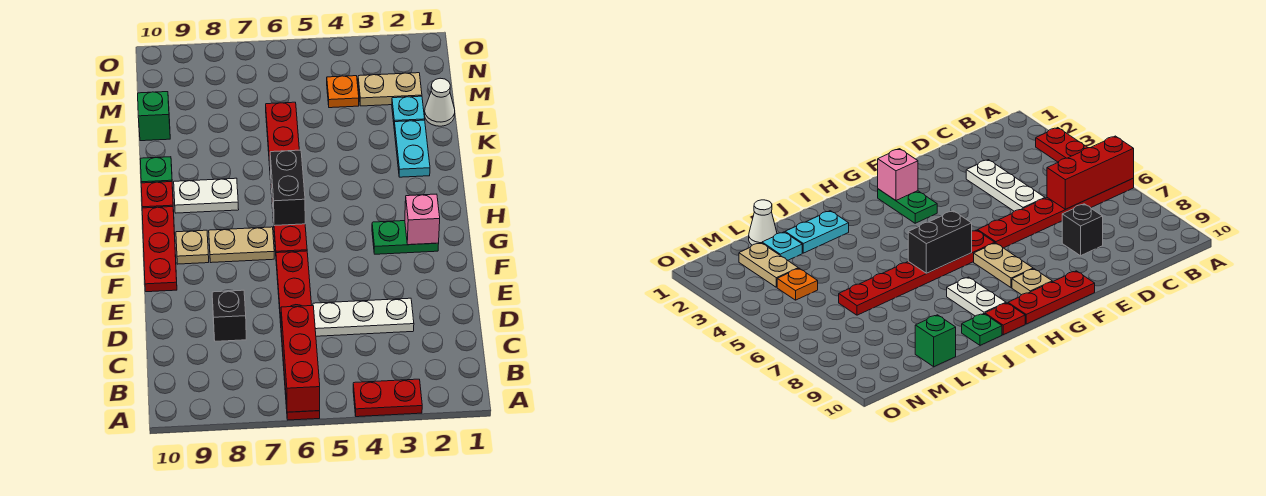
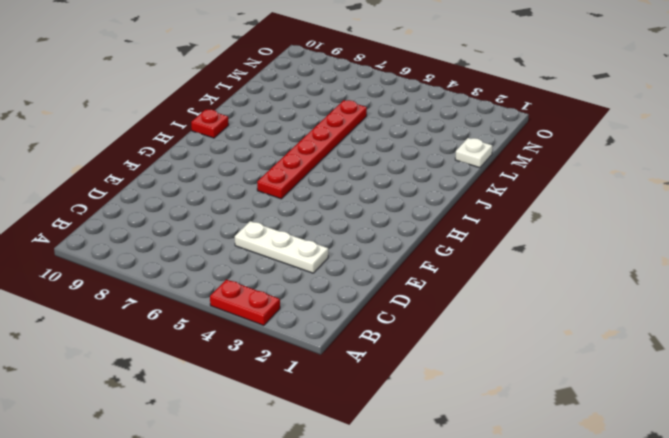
white 1x1 plate [455,138,492,168] -> white 1x1 cone [425,78,455,126]
none -> red 1x6 plate [276,251,320,420]
none -> black 1x1 brick [212,290,246,341]
none -> red 1x3 plate [142,207,177,292]

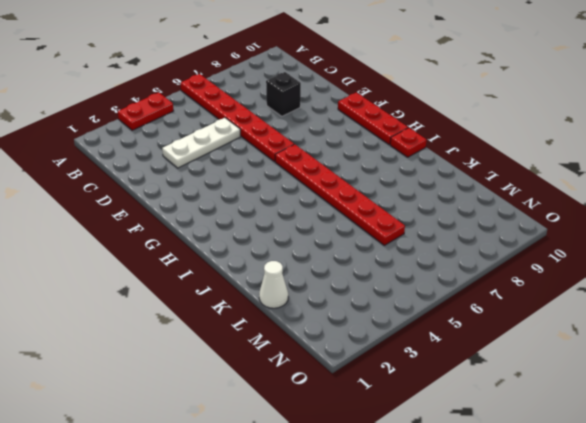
none -> green 1x2 plate [372,221,439,254]
none -> tan 1x2 plate [209,227,274,263]
none -> tan 1x1 plate [176,230,209,264]

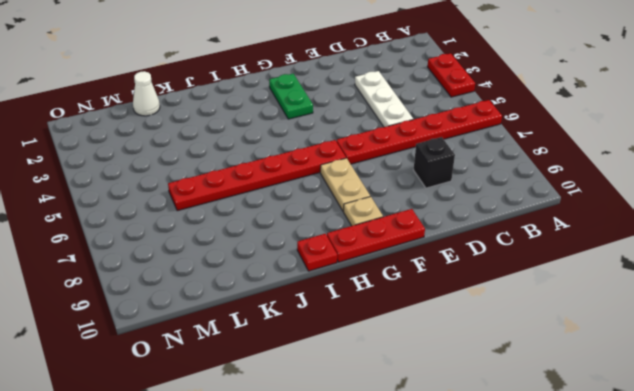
none -> white 1x2 plate [174,178,239,213]
none -> cyan 1x2 plate [394,120,430,177]
none -> green 1x1 plate [140,157,172,183]

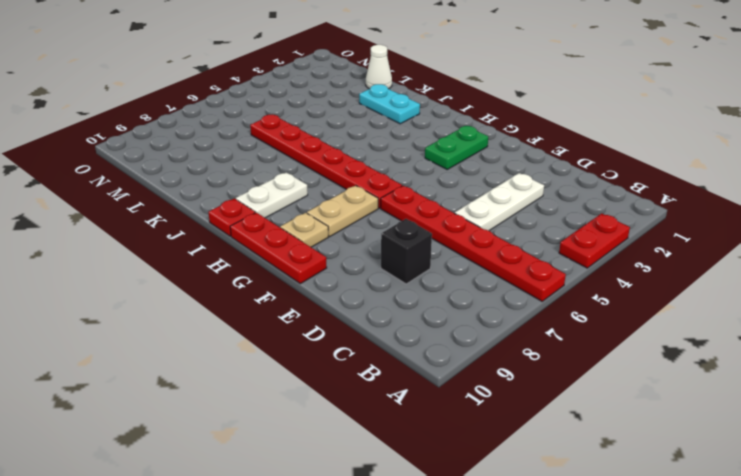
none -> green 1x1 plate [140,157,172,183]
none -> cyan 1x1 plate [392,96,425,123]
none -> green 1x1 brick [138,92,170,141]

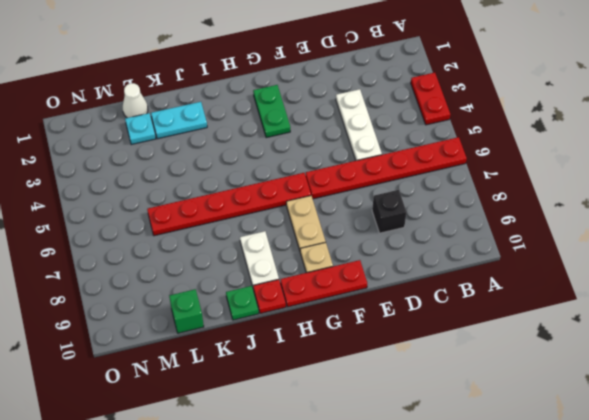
none -> tan 1x2 plate [358,73,422,106]
none -> orange 1x1 plate [327,76,359,108]
none -> red 1x3 brick [281,306,320,412]

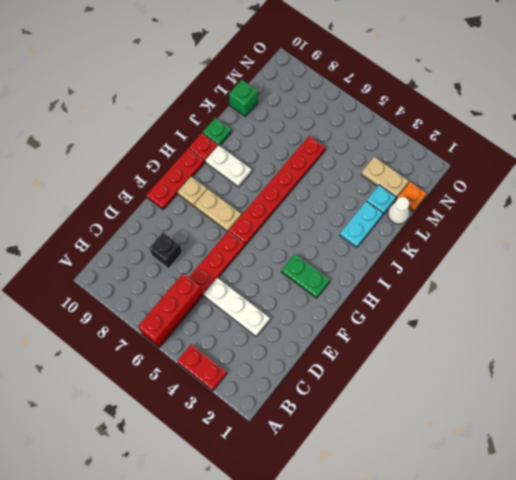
orange 1x1 plate [397,182,427,212] -> orange 1x1 plate moved to [327,76,359,108]
none -> pink 1x1 brick [405,194,440,245]
none -> black 1x2 brick [270,150,305,226]

